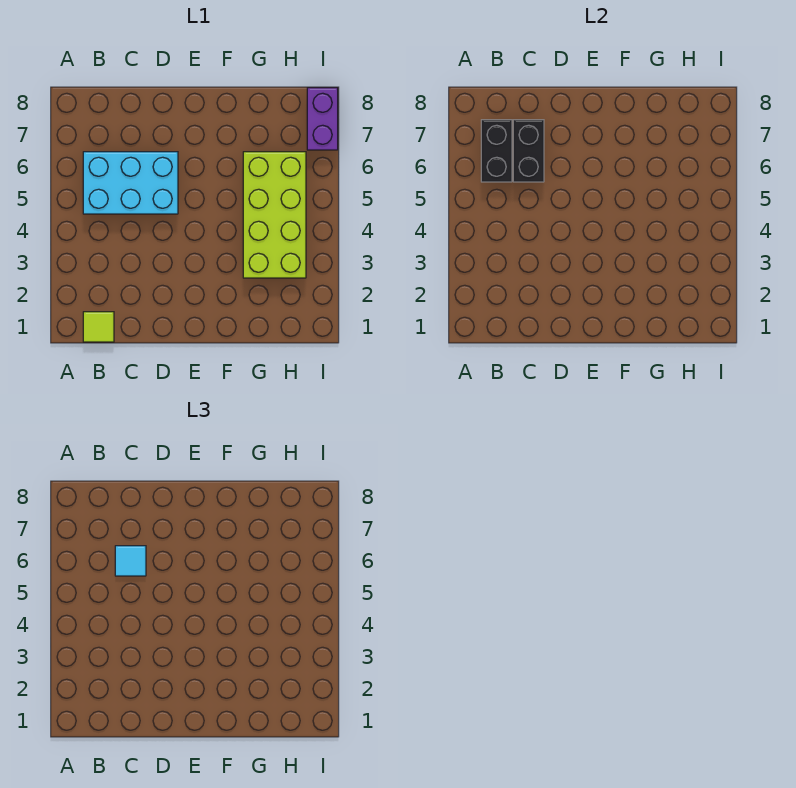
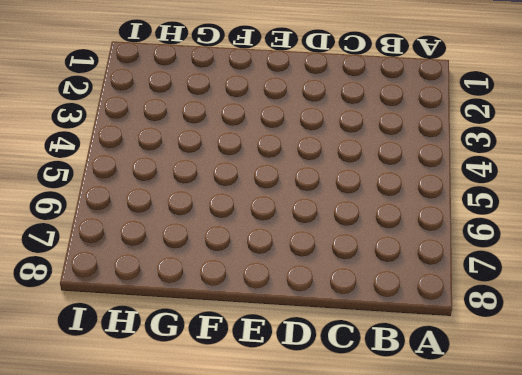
none -> lime 1x1 tile [83,312,114,342]
none -> cyan 2x3 brick [83,152,178,214]

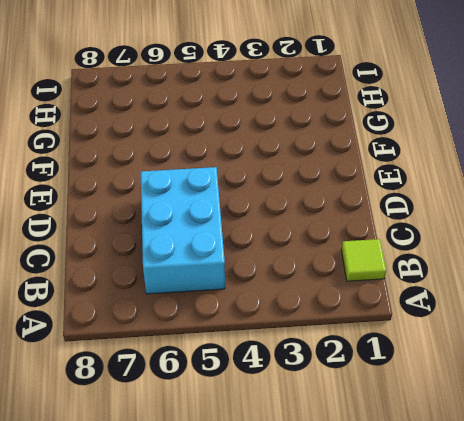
none -> lime 2x4 brick [243,152,306,278]
none -> purple 1x2 brick [307,88,338,150]

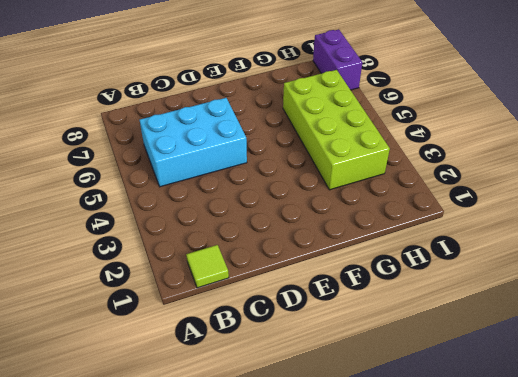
none -> black 1x2 brick [481,120,512,182]
none -> black 1x2 brick [513,120,544,182]

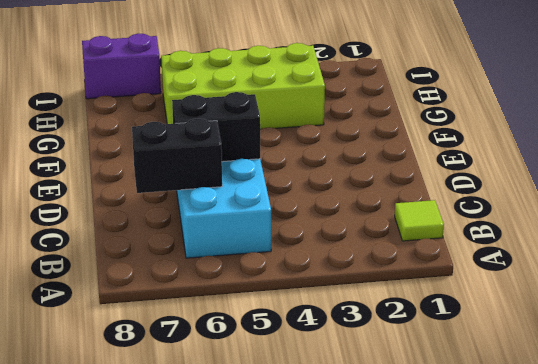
black 1x2 brick [172,92,260,162] -> black 1x2 brick moved to [481,120,512,182]
none -> cyan 1x1 tile [115,546,146,576]

